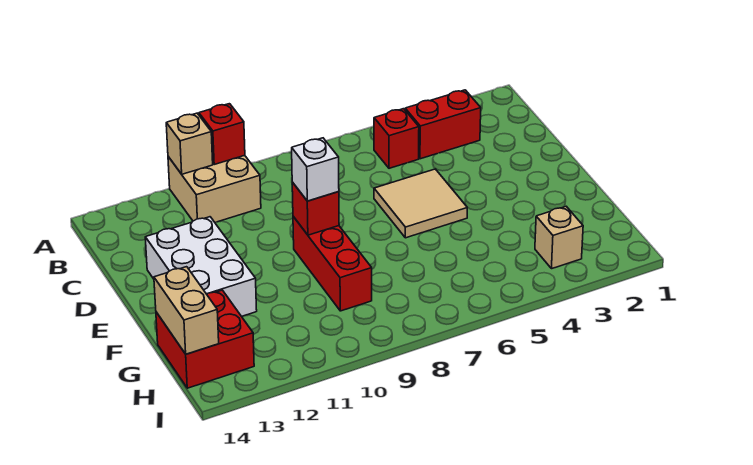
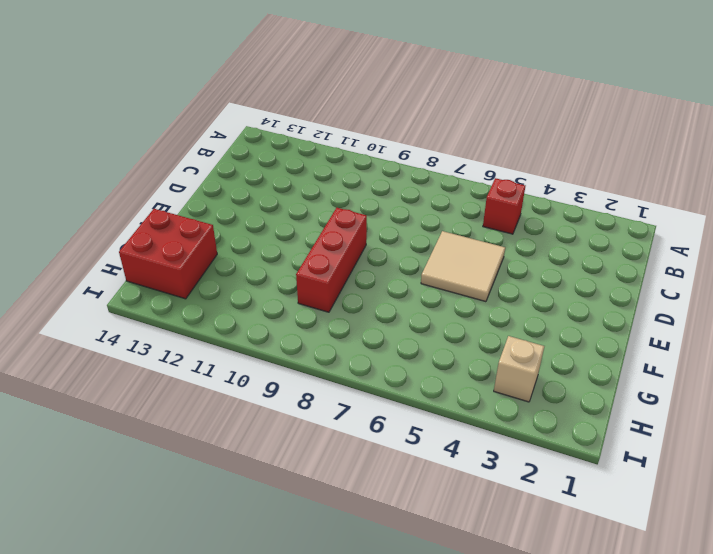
none -> tan 2x2 brick [168,155,261,222]
none -> red 1x2 brick [405,90,481,159]
none -> white 2x3 brick [145,217,257,316]

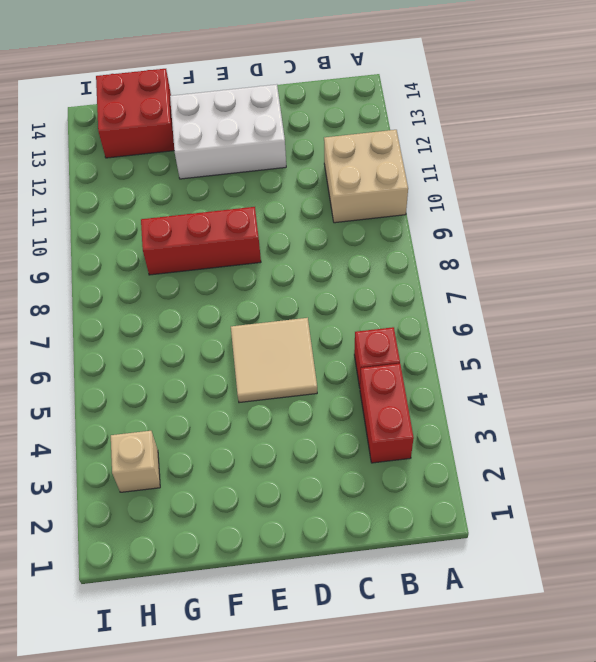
none -> red 1x1 brick [199,104,245,164]
none -> tan 1x1 brick [166,113,213,174]
none -> red 1x1 brick [292,182,339,235]

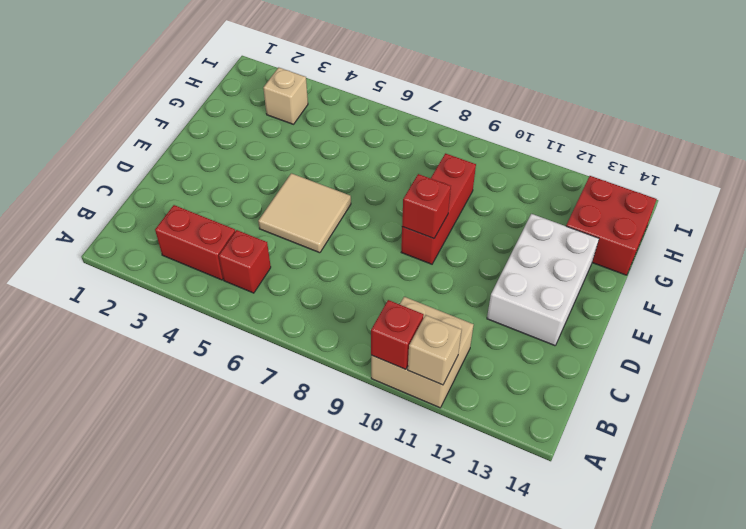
none -> tan 1x2 brick [154,267,219,354]
none -> white 1x1 brick [292,138,339,201]

